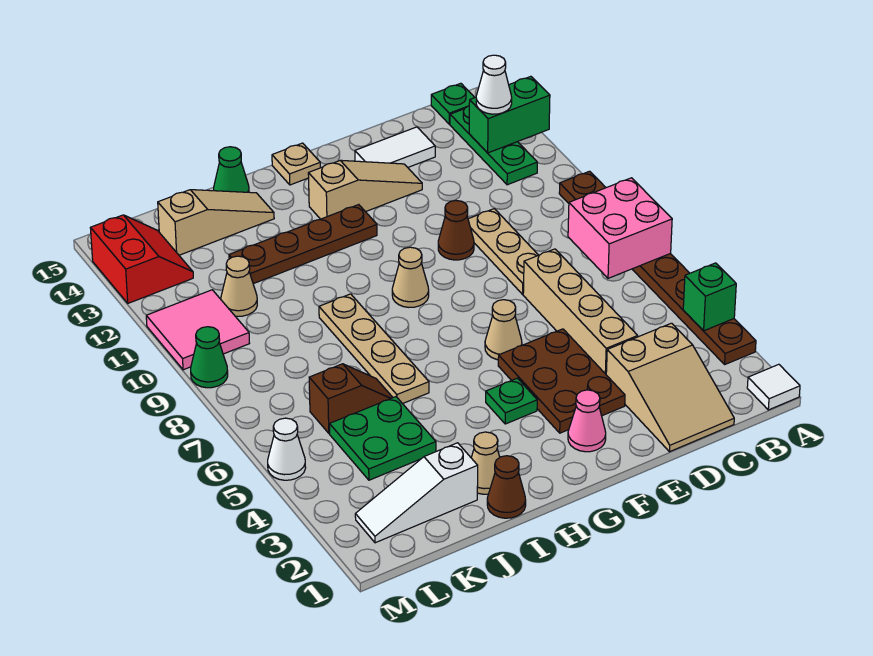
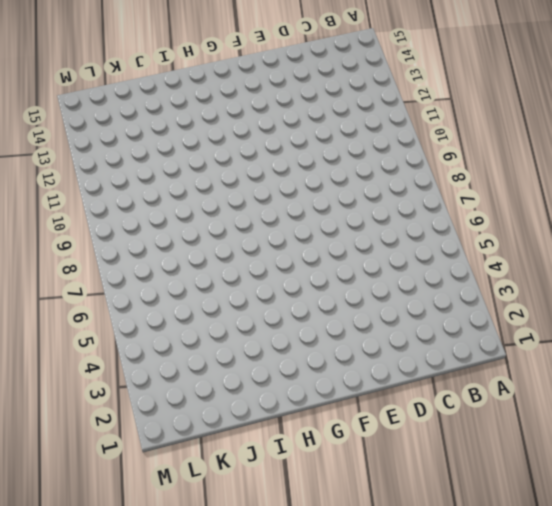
none -> white 1x1 tile [747,364,800,410]
none -> brown 1x8 plate [559,171,756,364]
none -> green 1x3 plate [450,106,537,185]
none -> green 1x1 plate [431,83,475,124]

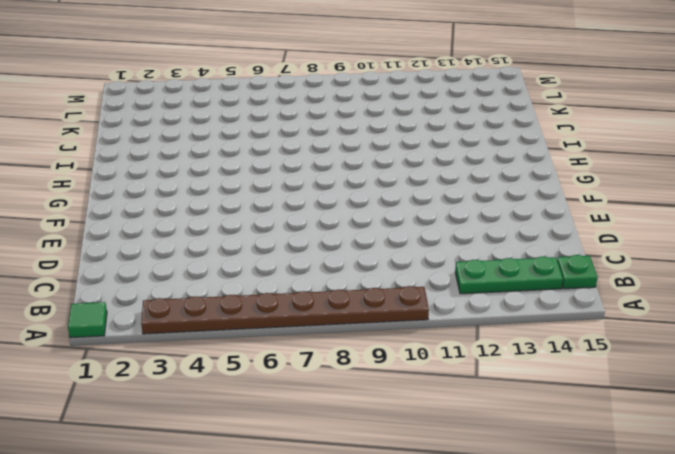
green 1x1 tile [68,302,107,338] -> white 1x1 tile [747,364,800,410]
none -> tan 2x3 slope [606,323,734,452]
none -> tan 1x4 brick [523,249,638,374]
none -> tan 1x3 plate [468,209,538,294]
none -> white 1x2 tile [355,127,435,167]

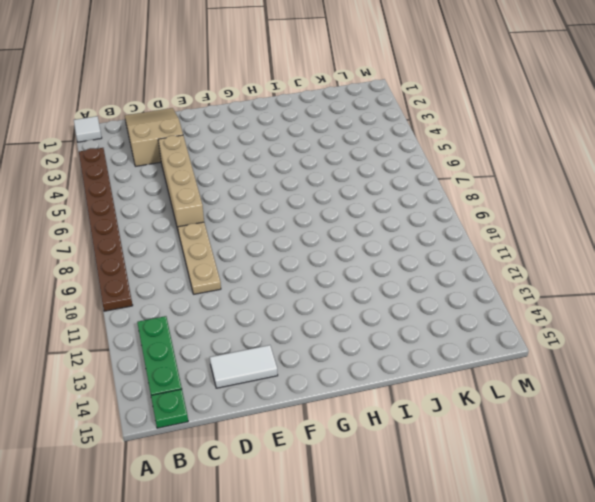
none -> brown 2x3 plate [498,329,625,433]
none -> brown 1x1 cone [438,201,474,260]
none -> tan 1x3 slope [308,160,422,219]
none -> pink 1x1 cone [568,390,606,452]

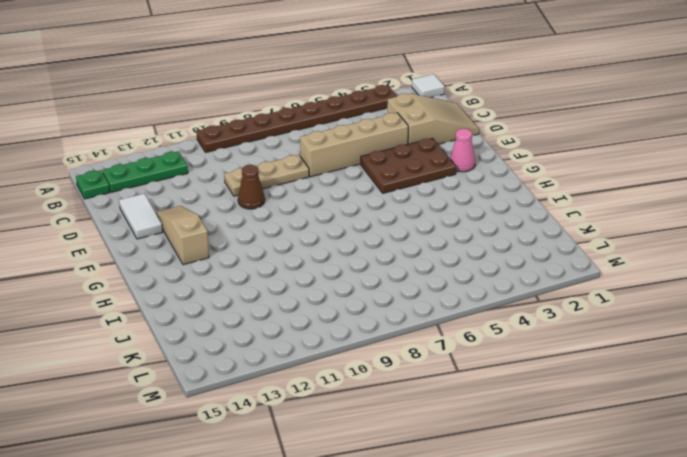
none -> tan 1x1 cone [485,300,522,360]
none -> green 1x1 plate [486,378,537,424]
none -> tan 1x1 cone [392,247,429,307]
none -> brown 1x4 plate [229,205,377,284]

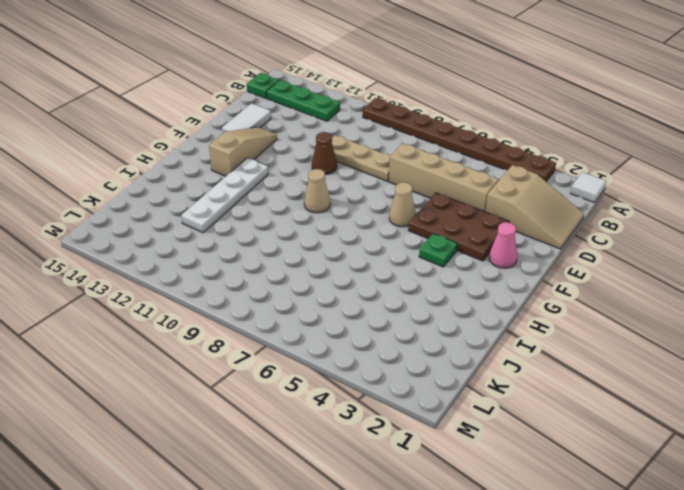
white 1x4 plate [181,158,268,232] -> brown 1x4 plate [229,205,377,284]
none -> tan 1x1 plate [272,143,320,185]
none -> brown 1x1 cone [487,456,526,518]
none -> tan 1x1 cone [471,432,500,494]
none -> tan 1x4 plate [319,294,429,404]

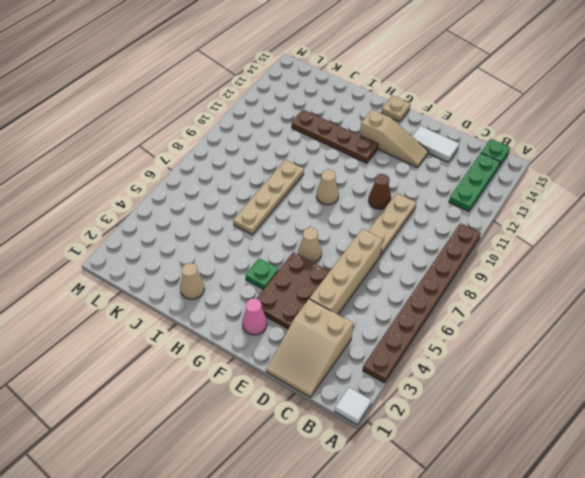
none -> brown 1x1 cone [487,456,526,518]
none -> tan 1x3 slope [158,190,274,255]
none -> green 1x1 cone [214,147,249,192]
none -> white 1x3 slope [355,443,478,543]

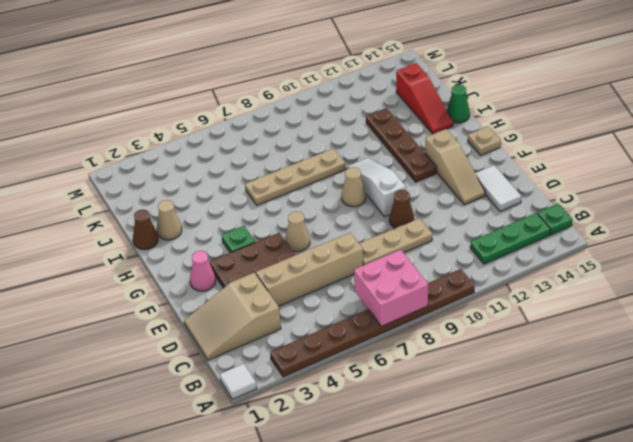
white 1x3 slope [347,158,406,217] -> white 1x3 slope moved to [355,443,478,543]
red 1x3 slope [396,63,453,134] -> tan 1x3 slope [158,190,274,255]
none -> green 2x2 plate [330,397,436,480]
none -> brown 1x2 slope [309,364,393,433]
none -> tan 1x1 cone [221,256,257,316]
none -> pink 2x2 tile [146,290,250,370]

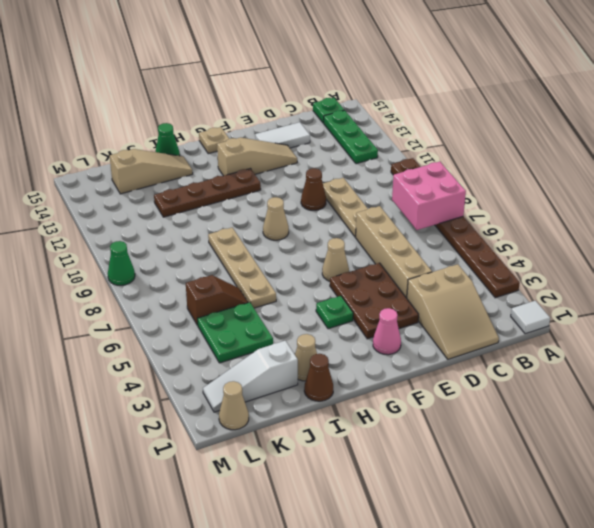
tan 1x1 cone [219,381,249,430] -> tan 1x1 cone moved to [221,256,257,316]
none -> pink 2x2 tile [146,290,250,370]
none -> red 2x2 slope [91,215,193,303]
none -> white 1x1 cone [268,418,306,480]
none -> green 1x1 brick [683,263,736,331]

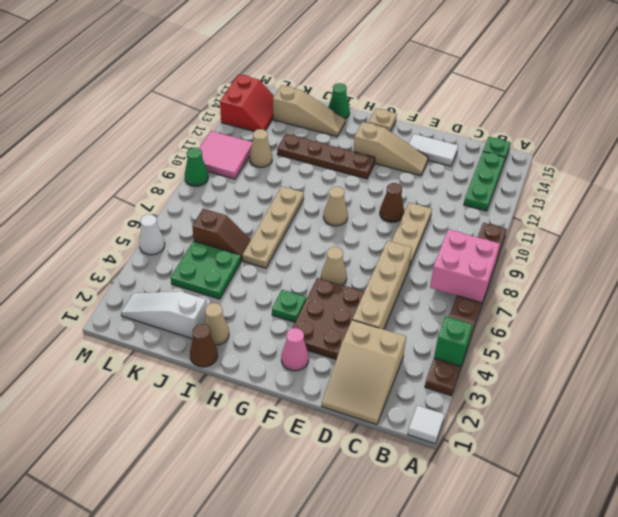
none -> green 1x2 brick [469,76,550,153]
none -> white 1x1 cone [476,55,512,114]

